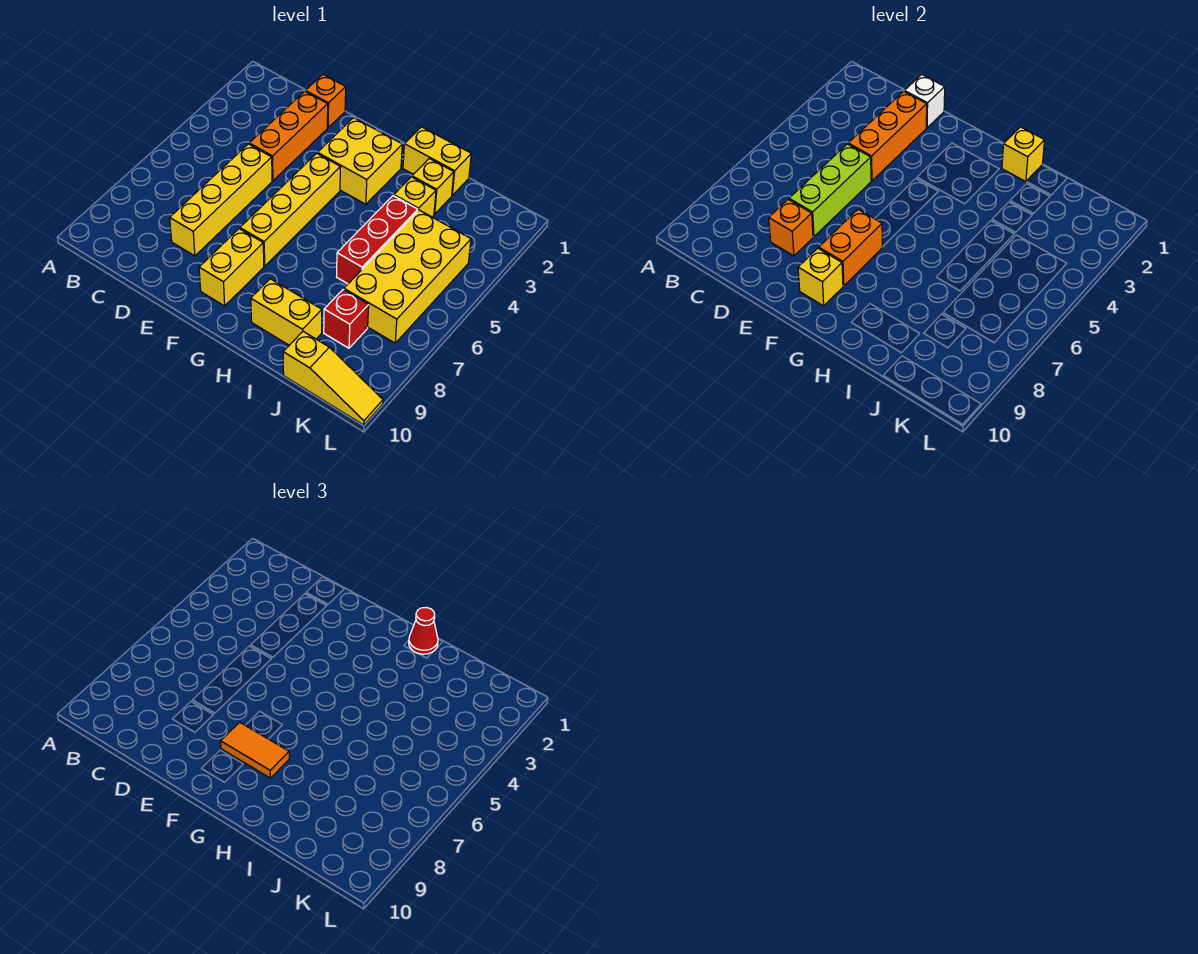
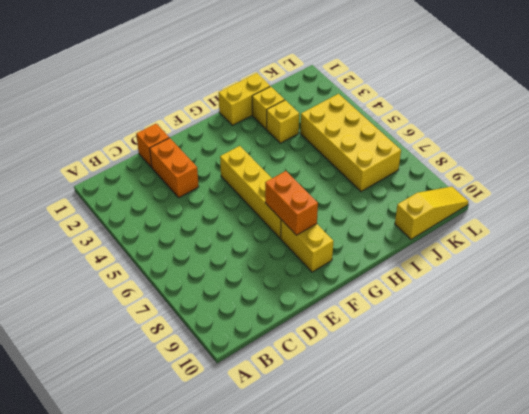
orange 1x2 brick [150,138,199,197] -> orange 1x3 brick [249,91,328,181]
none -> yellow 1x4 brick [170,144,272,256]
none -> yellow 2x2 brick [318,118,402,204]
none -> yellow 1x2 brick [251,279,322,345]

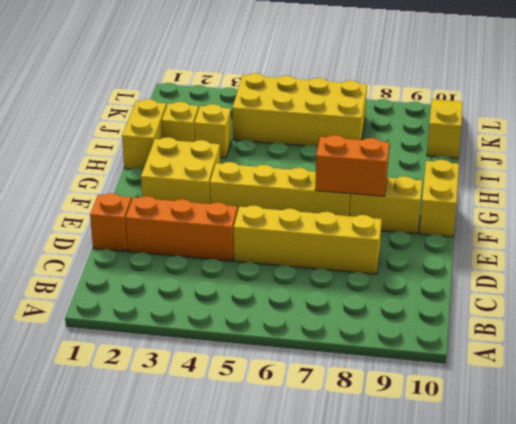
yellow 1x2 brick [419,160,459,237] -> yellow 1x2 brick moved to [251,279,322,345]
none -> red 1x3 brick [336,196,418,284]
none -> red 1x1 brick [324,290,369,348]
none -> white 1x1 brick [904,74,945,128]

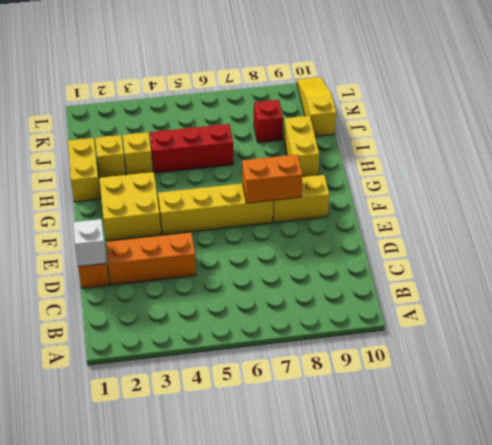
none -> yellow 1x4 brick [170,144,272,256]
none -> yellow 2x4 brick [344,210,471,343]
none -> orange 1x3 brick [848,91,927,181]

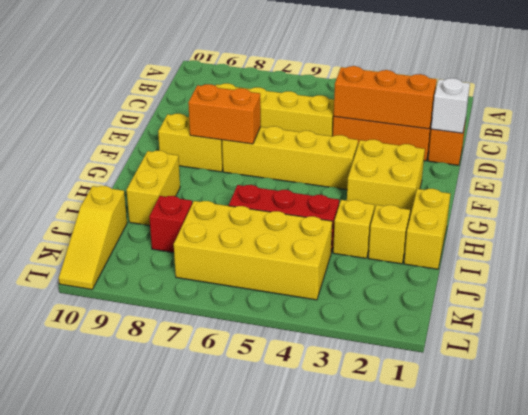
none -> lime 1x3 brick [789,144,871,237]
none -> orange 1x1 brick [769,199,813,256]
none -> yellow 1x1 brick [798,248,843,306]

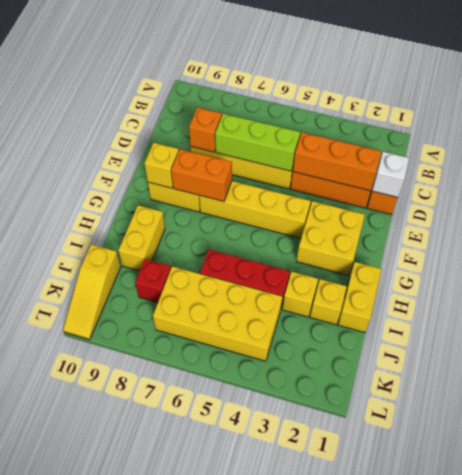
none -> yellow 1x1 brick [1002,127,1045,182]
none -> orange 1x2 tile [221,722,289,778]
none -> red 1x1 cone [409,608,438,654]

